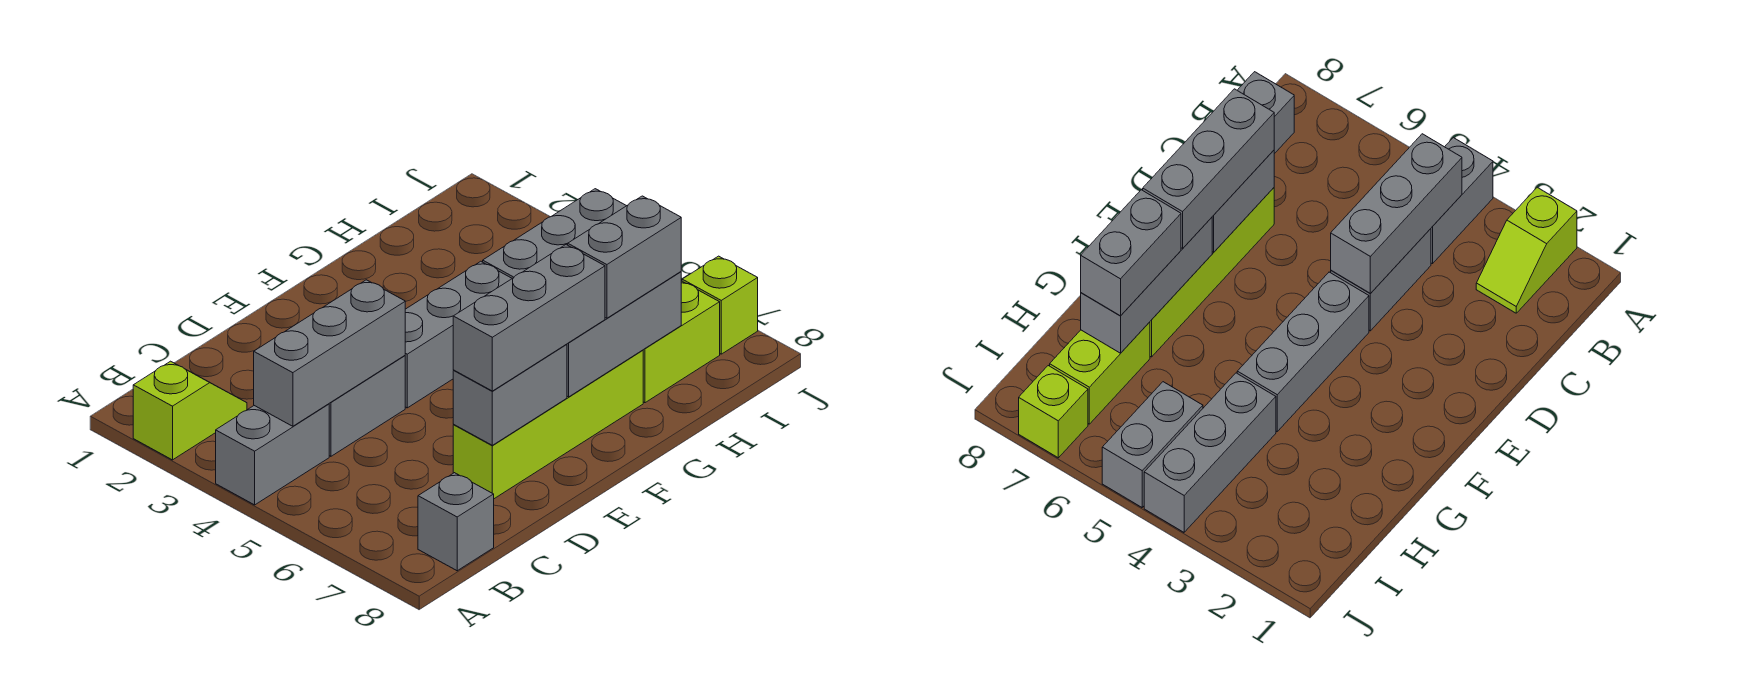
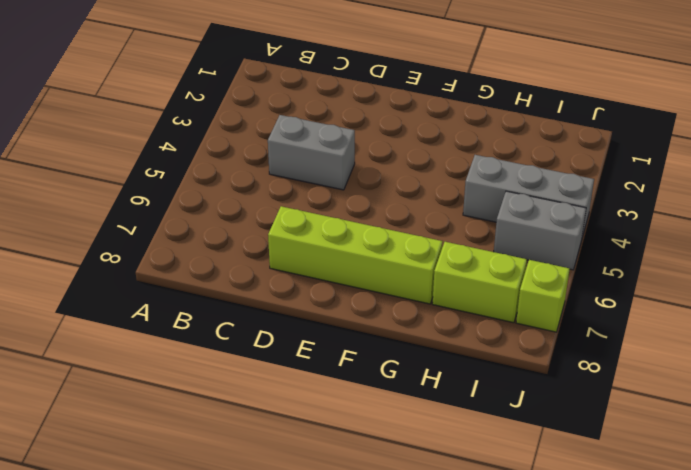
none -> lime 1x2 slope [133,361,247,460]
none -> grey 1x2 brick [216,404,329,505]
none -> grey 1x1 brick [418,473,494,571]

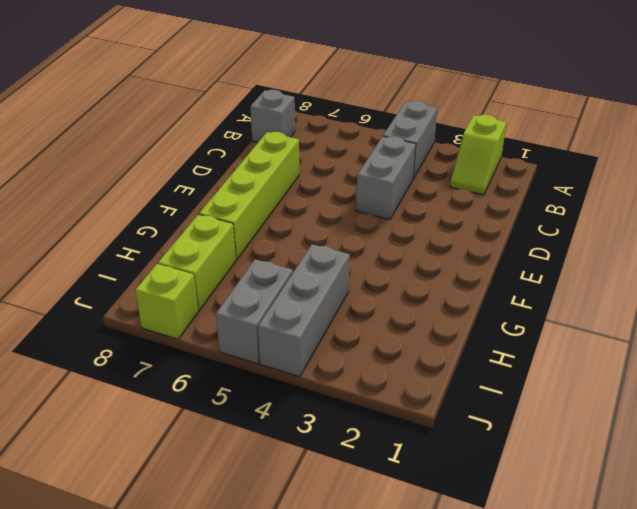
none -> grey 1x3 brick [405,261,512,408]
none -> grey 1x3 brick [254,280,405,426]
none -> grey 1x2 brick [453,344,567,445]

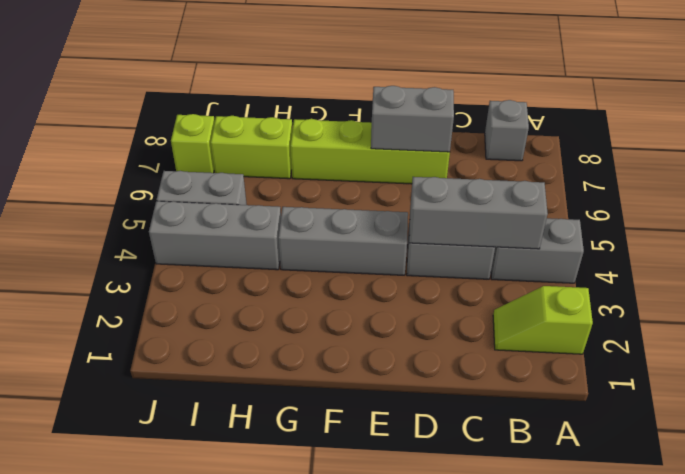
none -> grey 1x3 brick [567,272,681,397]
none -> grey 1x3 brick [453,245,605,391]
none -> grey 1x2 brick [568,196,681,318]

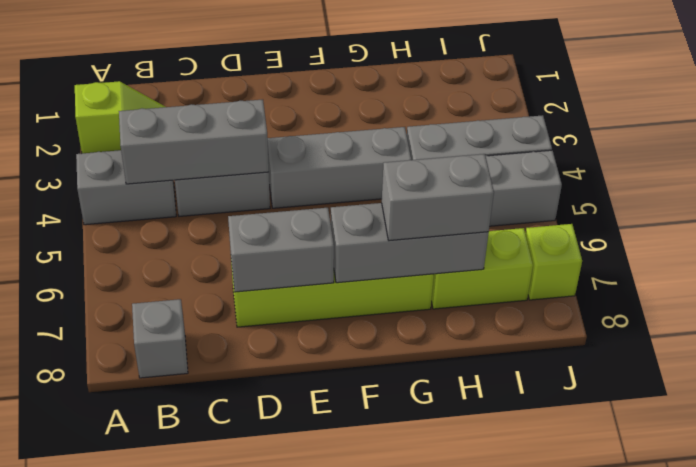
none -> grey 1x3 brick [453,245,605,391]

